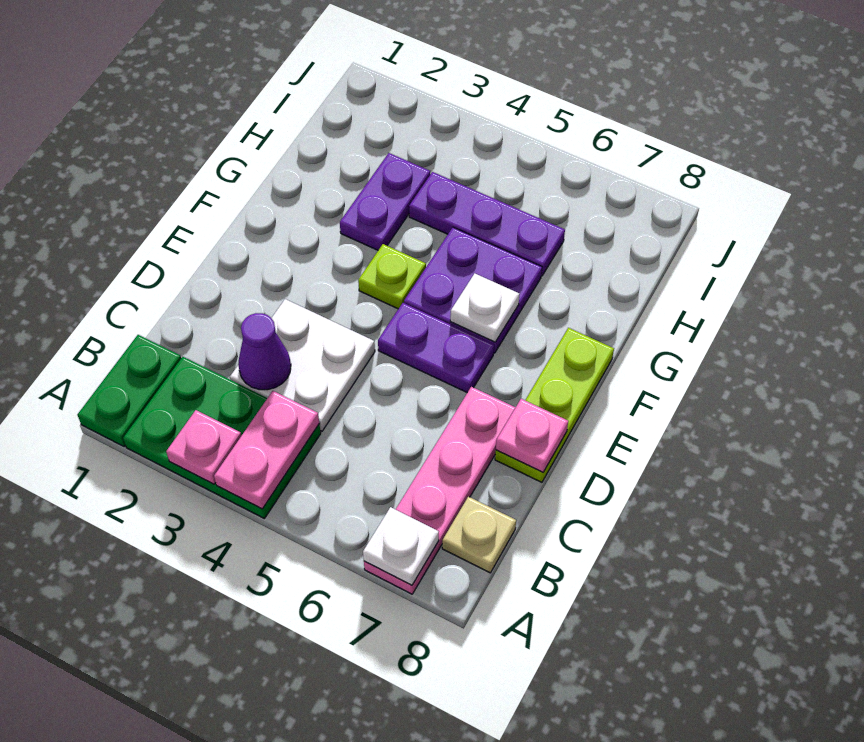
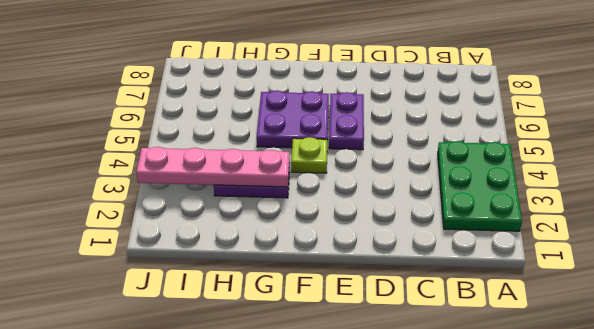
pink 1x4 plate [136,147,290,187] -> pink 1x4 plate moved to [364,387,516,594]
none -> green 1x2 plate [77,335,181,447]
none -> tan 1x1 plate [442,497,516,573]
none -> white 2x2 plate [230,299,375,431]

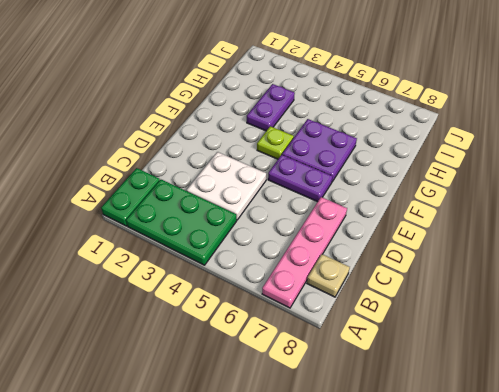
none -> lime 1x3 plate [495,328,614,482]
none -> purple 1x3 plate [409,172,565,276]
none -> pink 1x1 plate [166,410,241,484]

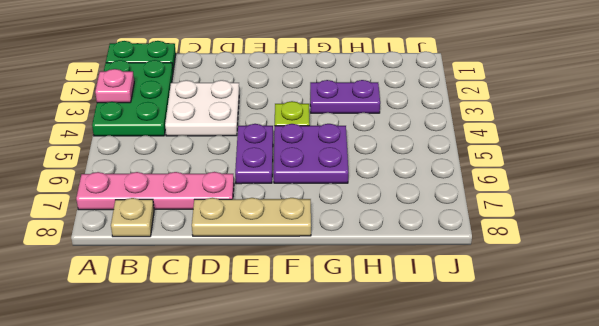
tan 1x3 plate [192,198,311,236] -> lime 1x3 plate [495,328,614,482]
none -> purple 1x3 plate [409,172,565,276]
none -> pink 1x2 plate [214,391,319,509]
none -> white 1x1 plate [363,507,439,585]

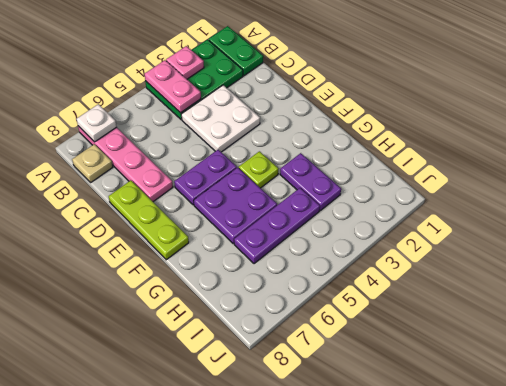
none -> purple 1x1 cone [238,313,291,390]
none -> pink 1x1 plate [496,399,568,472]
none -> white 1x1 plate [450,273,519,342]

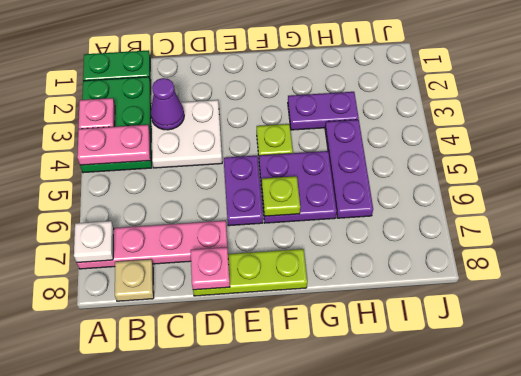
lime 1x1 plate [262,176,300,216] -> white 1x1 plate [450,273,519,342]

